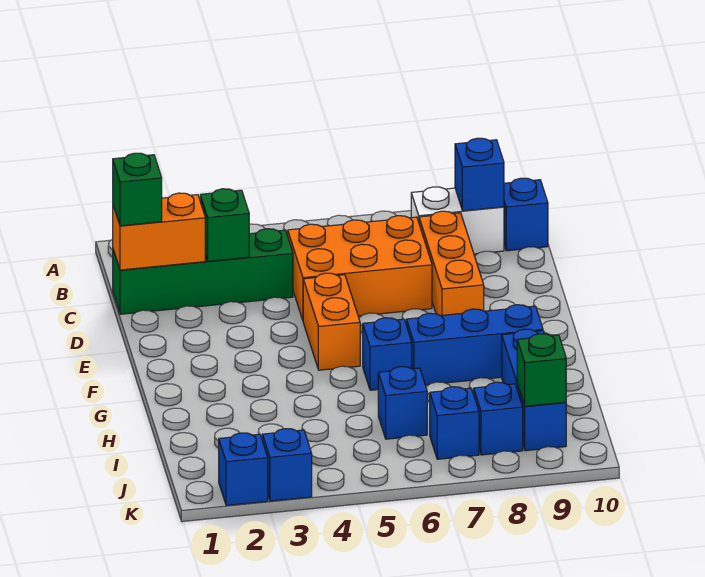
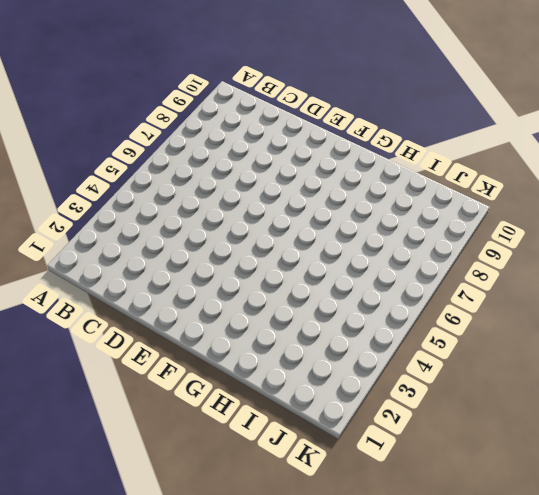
none -> white 1x2 brick [411,187,504,254]
none -> blue 1x1 brick [504,178,548,251]
none -> green 1x4 brick [113,229,293,314]

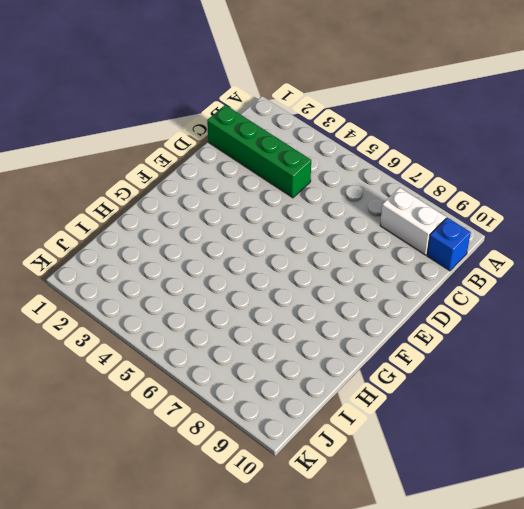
none -> orange 2x3 brick [288,216,432,320]
none -> orange 1x3 brick [419,211,484,316]
none -> orange 1x2 brick [303,273,360,370]

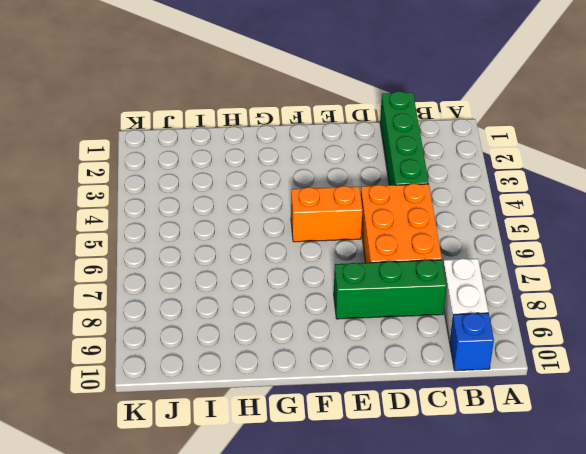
green 1x3 brick [334,260,446,319] -> orange 1x3 brick [419,211,484,316]
none -> blue 1x1 brick [363,318,412,390]
none -> blue 1x3 brick [406,305,543,385]
none -> blue 1x3 brick [502,329,566,451]

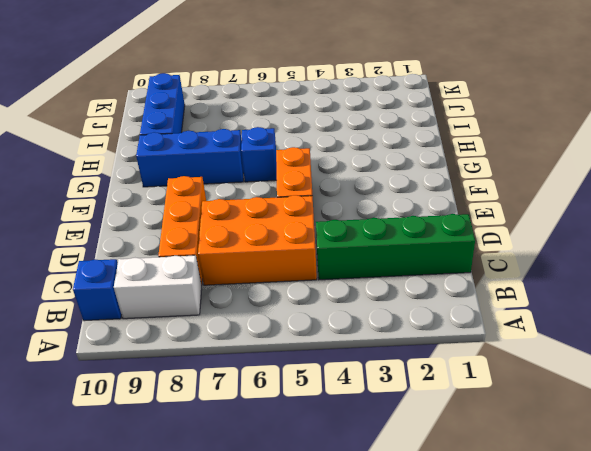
none -> blue 1x1 brick [378,367,427,439]
none -> blue 1x1 brick [430,387,479,459]
none -> blue 1x1 brick [474,382,523,455]

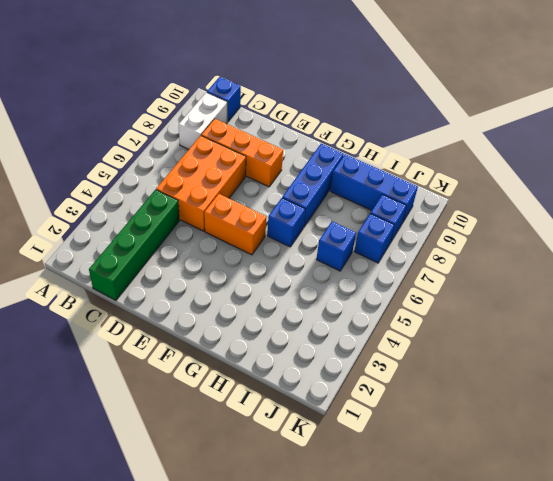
none -> blue 1x1 brick [219,433,268,506]
none -> blue 1x1 brick [262,429,312,501]
none -> blue 1x1 brick [455,138,504,211]

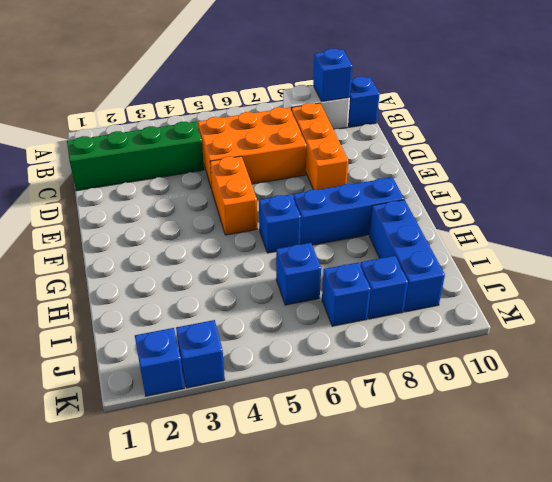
none -> orange 1x2 brick [113,193,205,270]
none -> green 1x1 brick [200,189,249,261]
none -> green 1x1 brick [517,334,566,406]

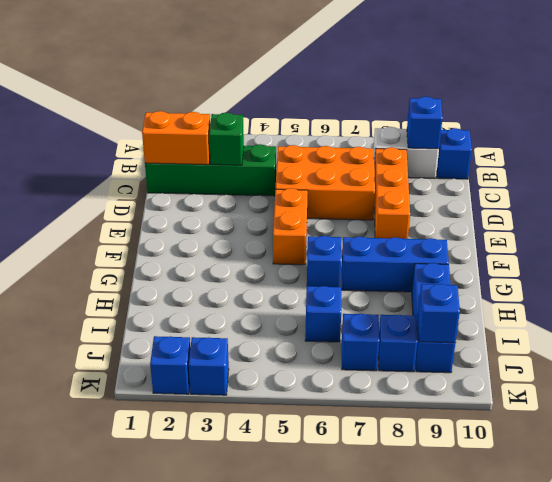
blue 1x1 brick [418,284,460,343] -> green 1x1 brick [517,334,566,406]
none -> green 1x1 brick [113,153,162,226]

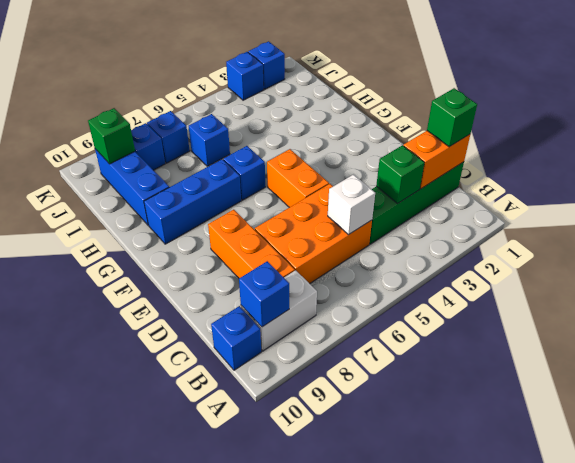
white 1x1 brick [328,175,375,235] -> none

